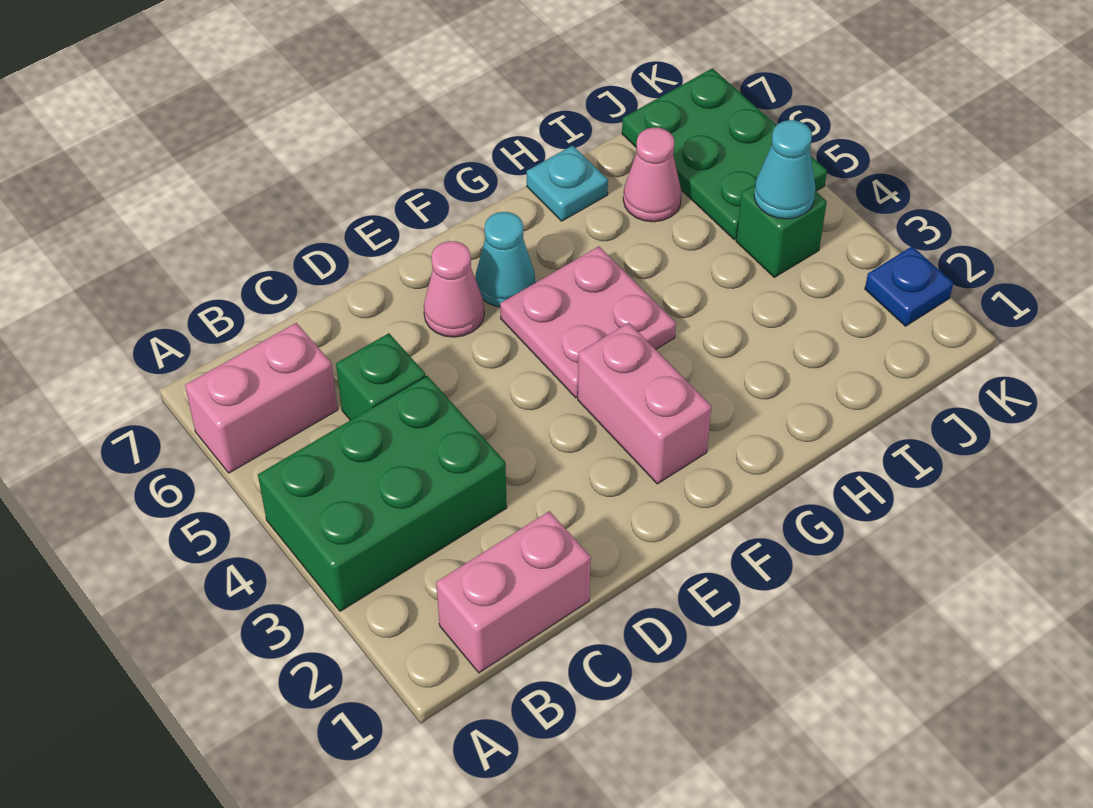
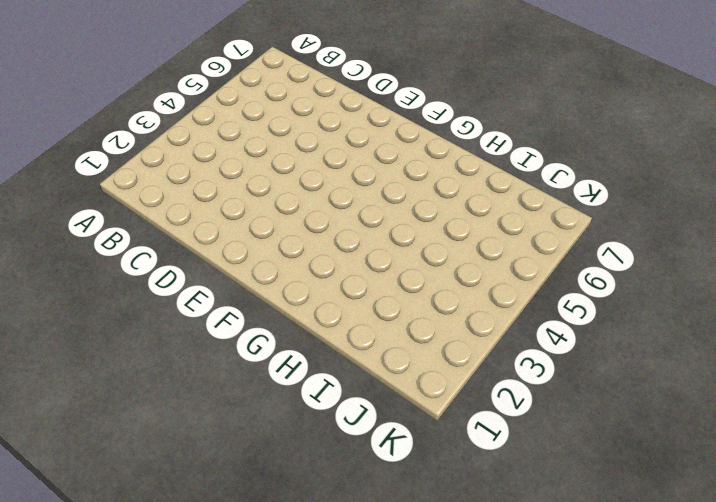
none -> green 2x3 brick [258,376,507,611]
none -> pink 1x2 brick [185,323,338,473]
none -> pink 1x2 brick [436,511,591,673]

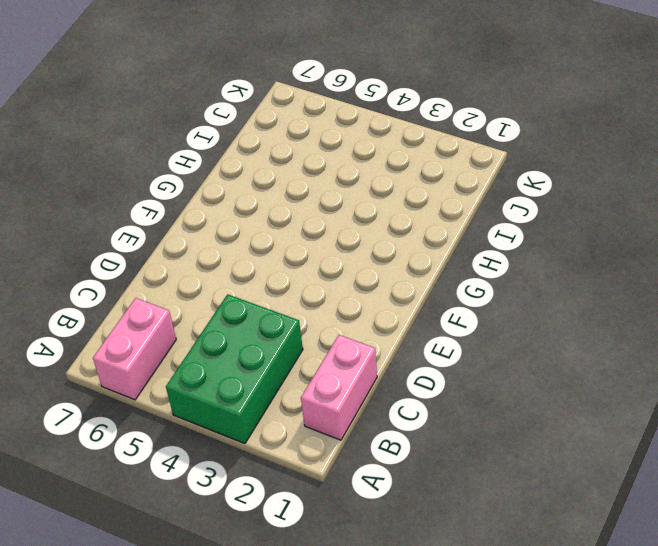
none -> green 1x1 brick [336,333,426,420]
none -> pink 1x1 cone [424,241,484,337]
none -> pink 1x2 brick [578,323,712,484]

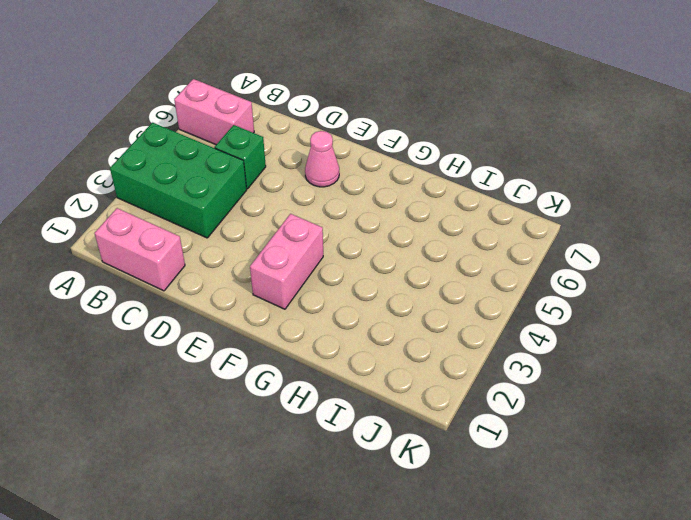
none -> pink 2x2 plate [500,246,676,398]
none -> cyan 1x1 cone [475,212,535,307]
none -> cyan 1x1 plate [527,146,608,221]

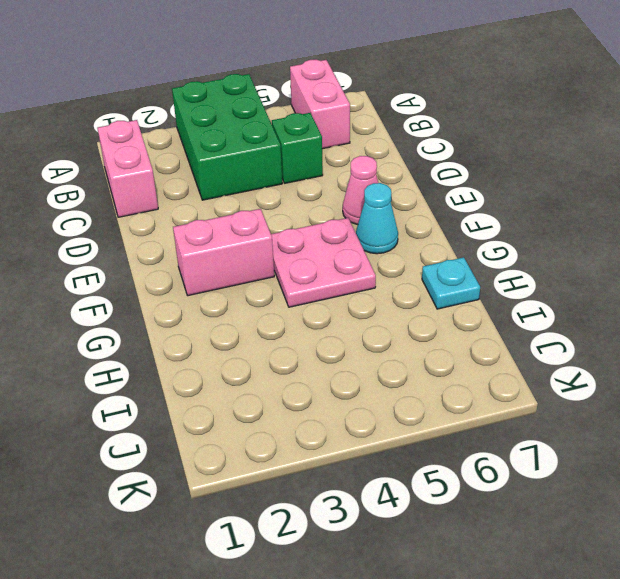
none -> pink 1x1 cone [623,128,682,222]
none -> green 1x1 brick [736,185,827,277]
none -> green 2x3 plate [622,68,827,240]

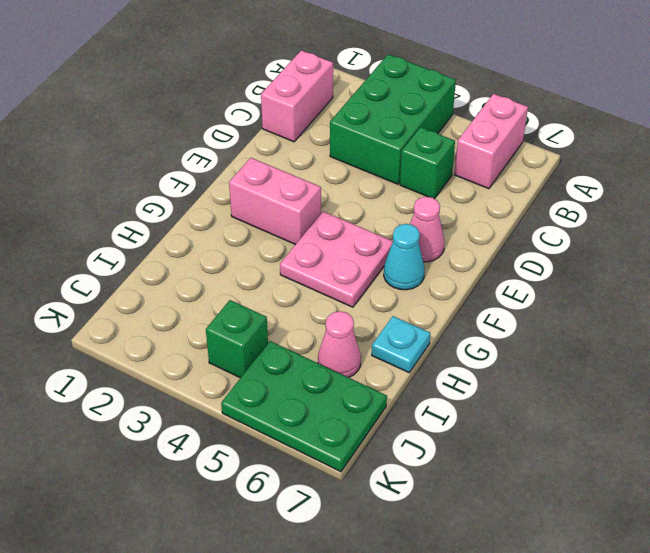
none -> blue 1x1 plate [865,246,953,326]
none -> cyan 1x1 cone [754,120,816,219]

